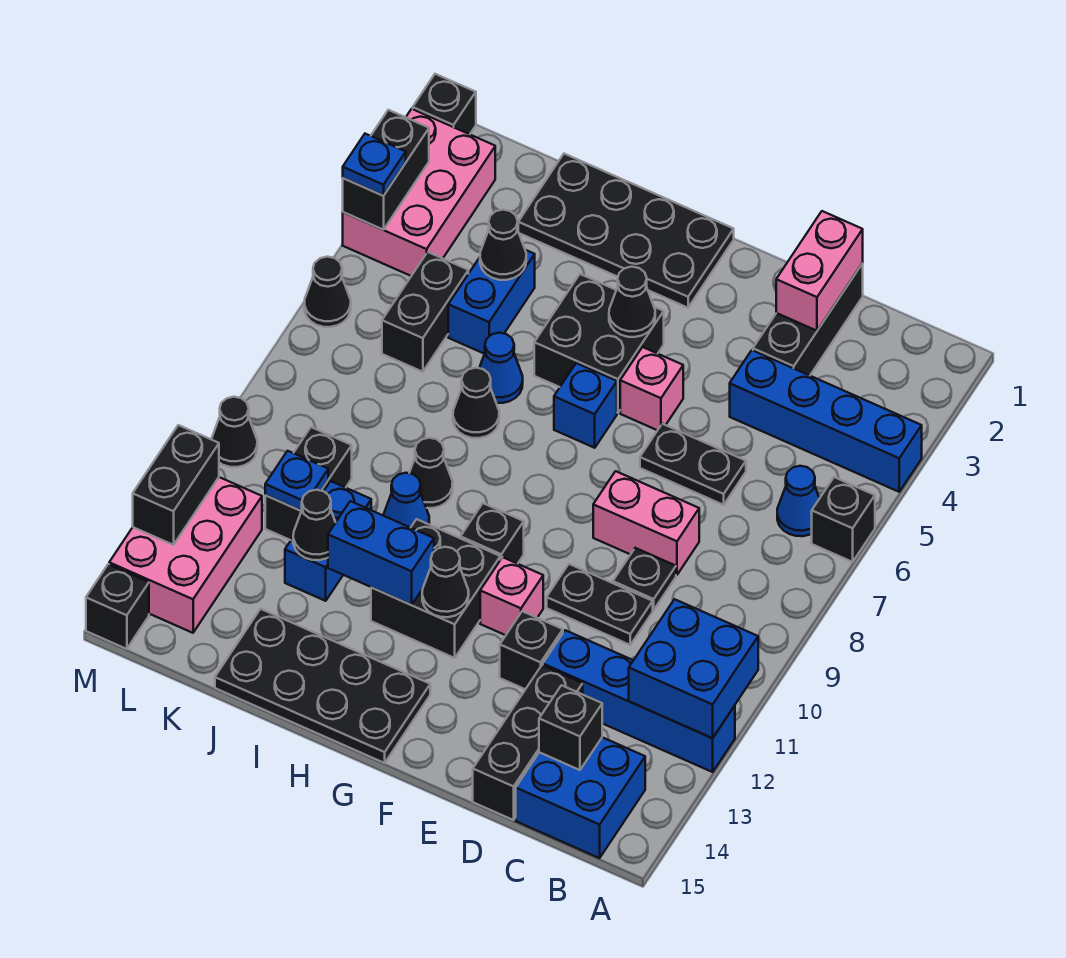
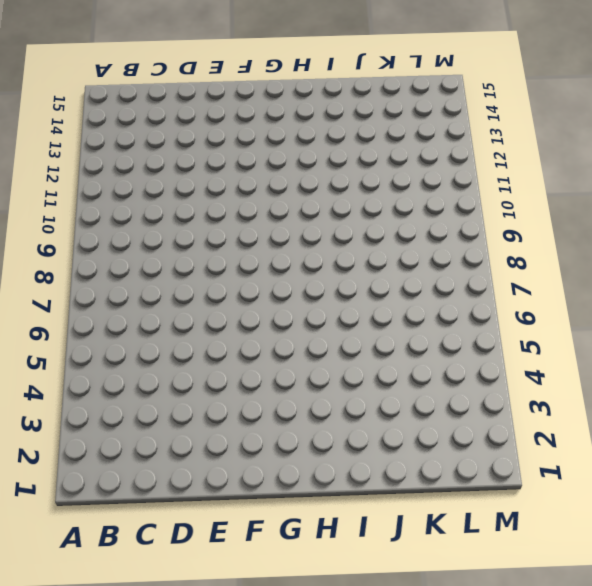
none -> blue 1x4 brick [730,350,922,492]
none -> black 1x1 brick [812,477,875,562]
none -> blue 1x4 brick [543,630,735,772]
none -> blue 1x1 cone [777,466,820,536]

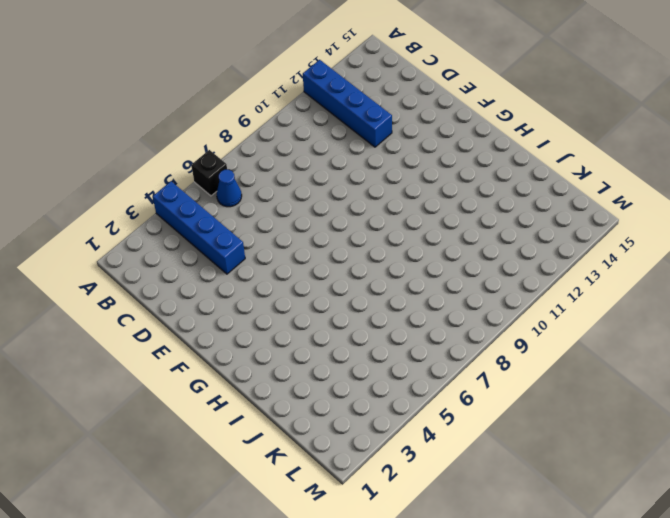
none -> blue 2x2 brick [516,737,645,858]
none -> black 1x3 brick [753,263,863,375]
none -> black 1x2 plate [640,424,746,505]
none -> pink 1x2 brick [593,471,699,575]

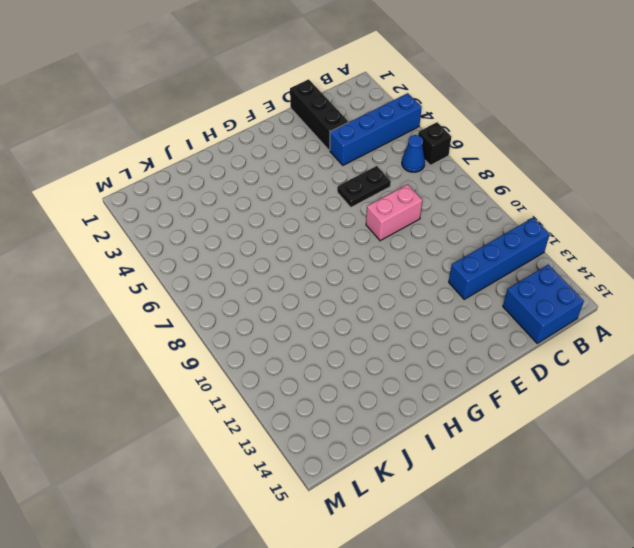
none -> black 1x1 plate [613,548,676,610]
none -> black 1x2 plate [547,564,653,645]
none -> black 1x3 brick [473,665,583,820]
none -> black 1x1 brick [500,611,563,689]

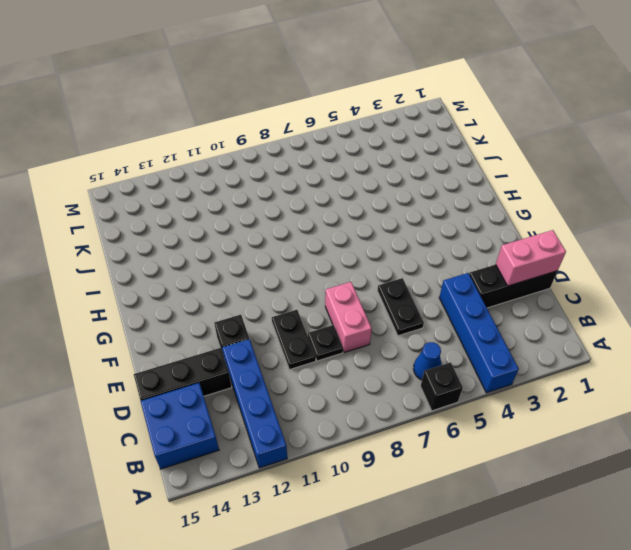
none -> pink 1x1 brick [620,347,683,430]
none -> pink 1x1 brick [480,557,543,635]
none -> black 2x4 plate [518,154,734,308]
none -> black 2x2 brick [534,274,664,413]

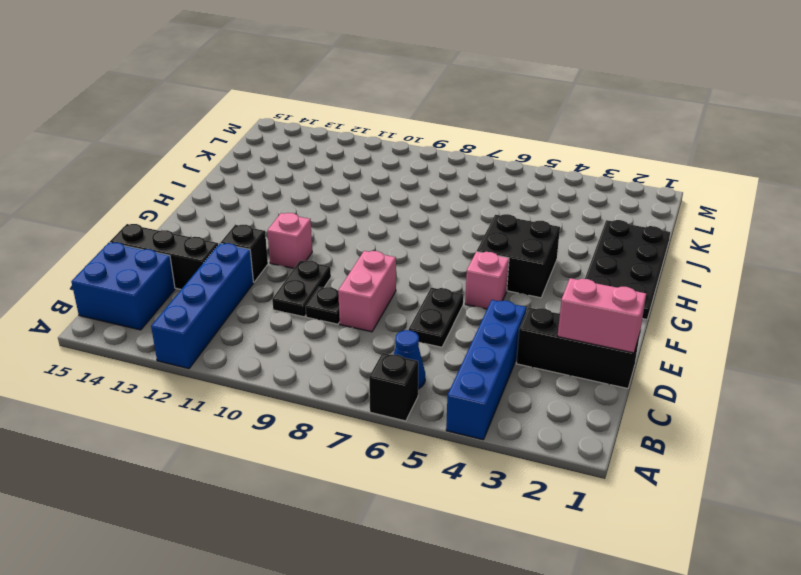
none -> blue 1x1 brick [554,363,617,448]
none -> black 1x1 brick [461,503,524,564]
none -> black 2x2 brick [371,519,500,658]
none -> black 2x4 plate [215,609,430,763]

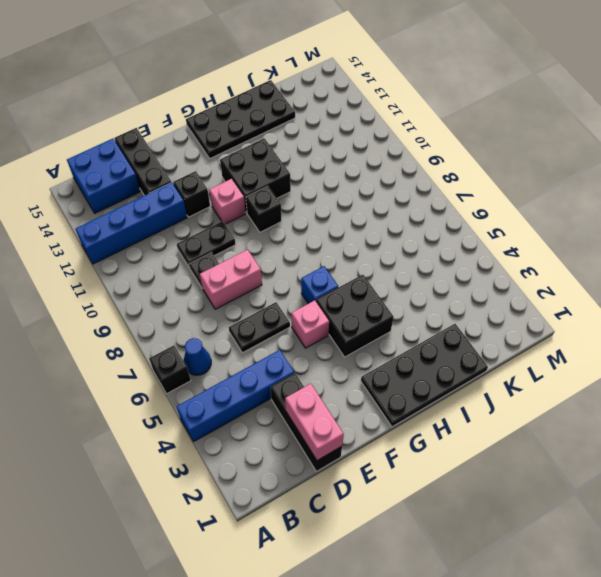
none -> blue 1x1 cone [479,333,523,403]
none -> black 1x1 cone [453,368,499,438]
none -> black 1x1 cone [409,438,453,508]
none -> blue 1x1 cone [383,473,429,528]

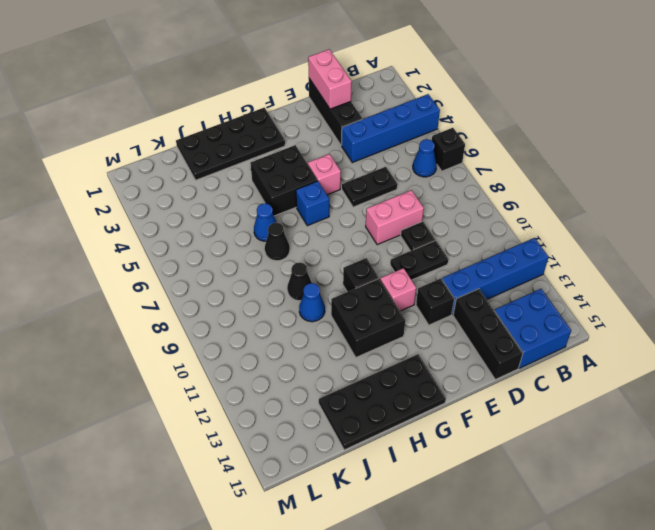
none -> blue 1x2 brick [448,250,535,354]
none -> blue 1x2 brick [285,481,371,601]
none -> black 1x2 brick [382,252,468,372]
none -> black 1x2 brick [265,427,352,540]

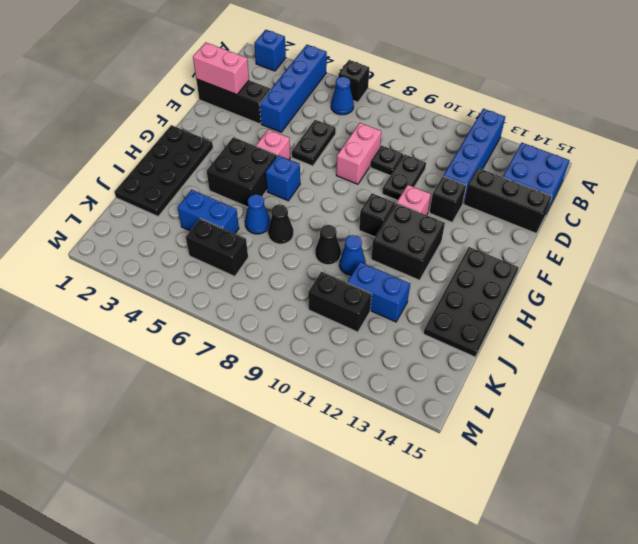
blue 1x1 brick [254,30,286,71] -> none
none -> pink 2x3 brick [343,109,495,276]
none -> pink 2x3 brick [109,477,262,633]
none -> black 1x1 brick [413,74,476,134]
none -> black 1x1 cone [304,257,351,327]

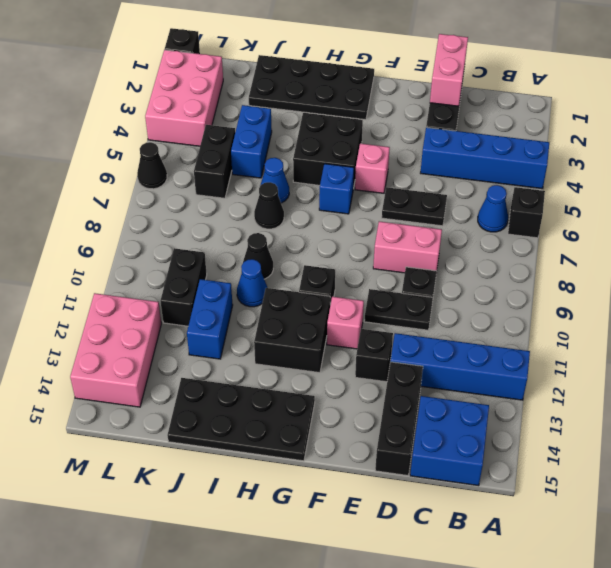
none -> black 1x1 cone [211,397,257,467]
none -> black 1x1 brick [86,564,149,649]
none -> blue 2x2 brick [629,599,758,738]
none -> black 1x1 brick [539,685,602,770]

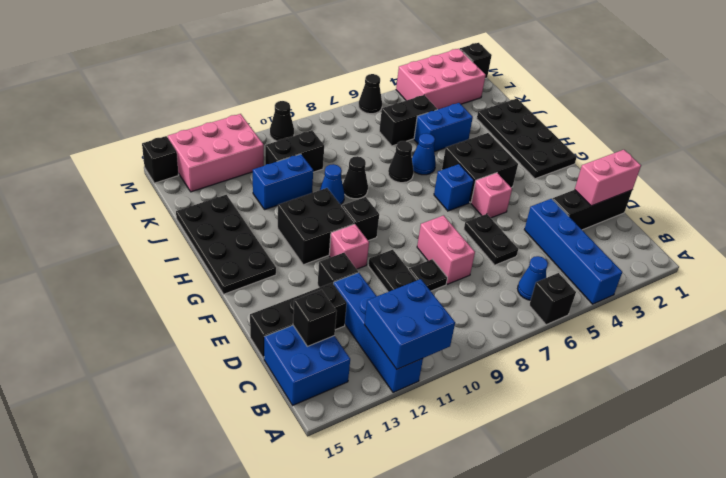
none -> black 1x1 cone [609,267,655,337]
none -> black 1x1 cone [422,547,469,617]
none -> blue 1x2 brick [328,501,434,605]
none -> black 1x1 cone [480,210,526,280]

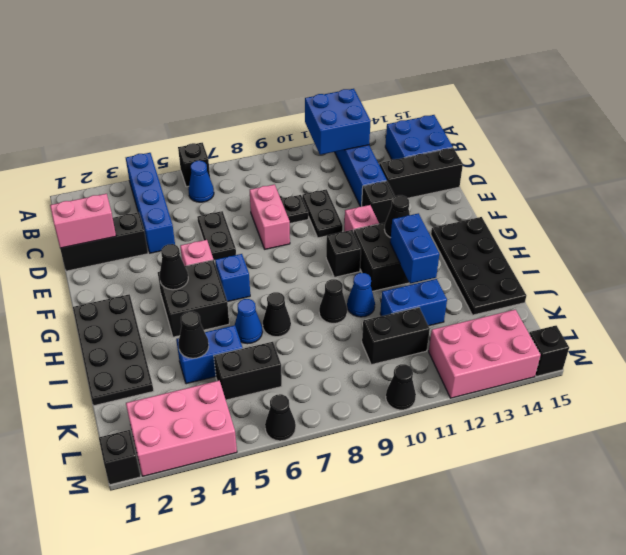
none -> black 1x1 brick [539,685,602,770]
none -> black 1x1 cone [293,490,336,560]
none -> blue 1x1 plate [265,451,328,511]
none -> black 1x2 brick [343,110,429,230]

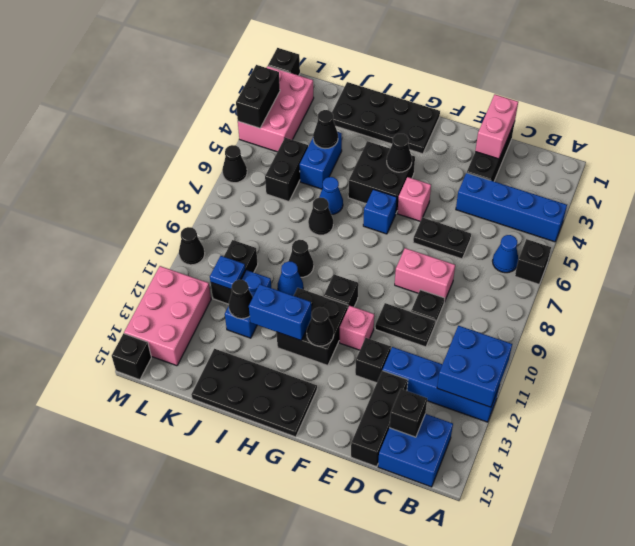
none -> black 1x2 brick [133,425,219,545]
none -> blue 1x1 plate [343,134,406,196]

